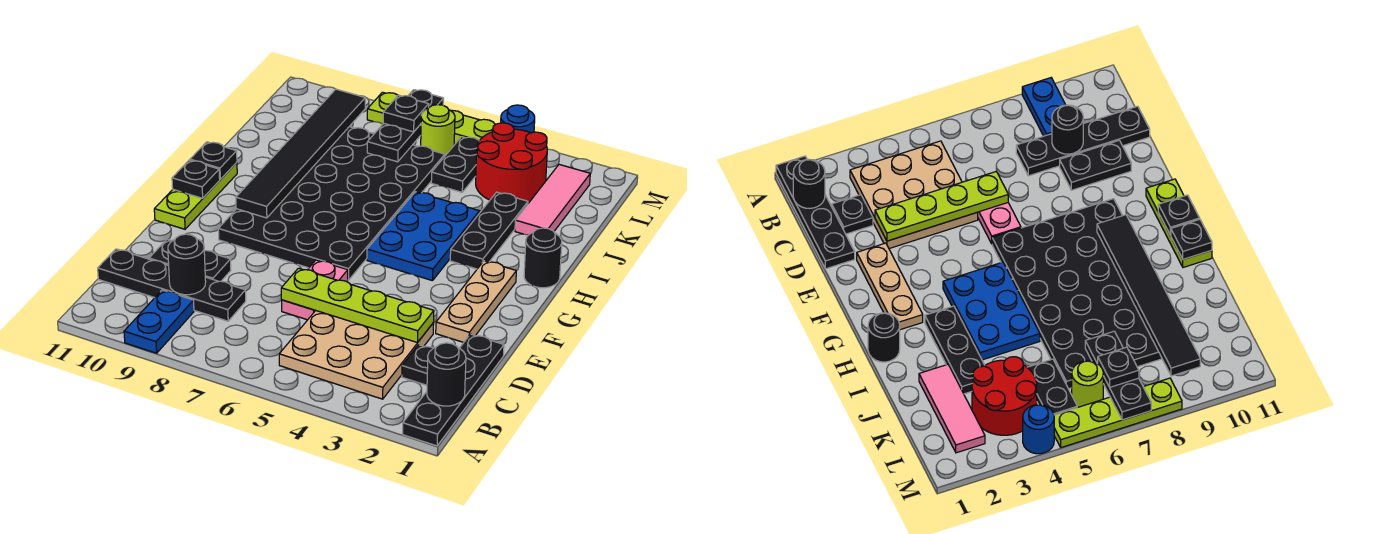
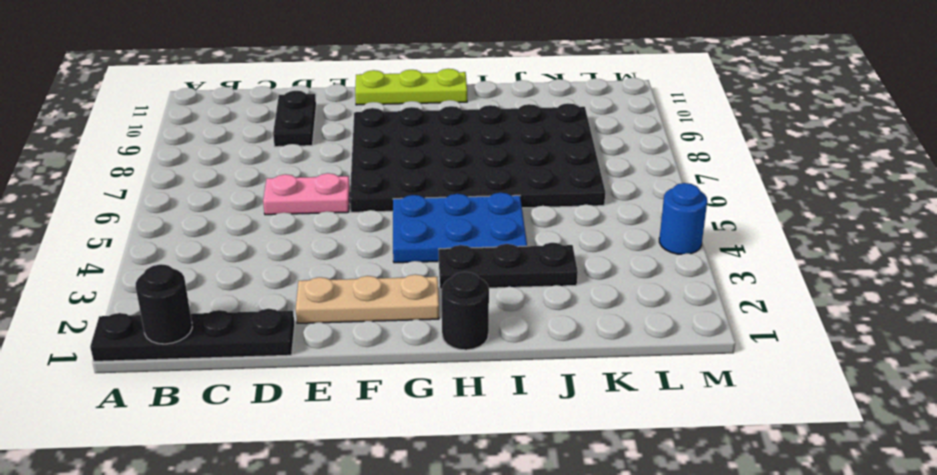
none -> blue 1x2 plate [124,290,194,353]
none -> tan 3x3 plate [279,311,434,399]
none -> black 1x1 plate [402,345,433,385]

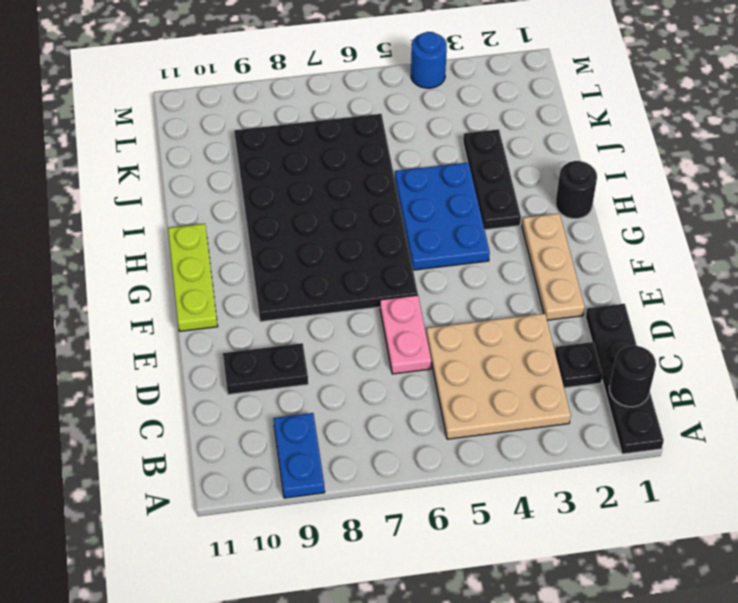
none -> black 1x4 plate [98,249,246,321]
none -> pink 1x3 tile [515,165,590,235]
none -> red 2x2 round brick [476,123,547,202]

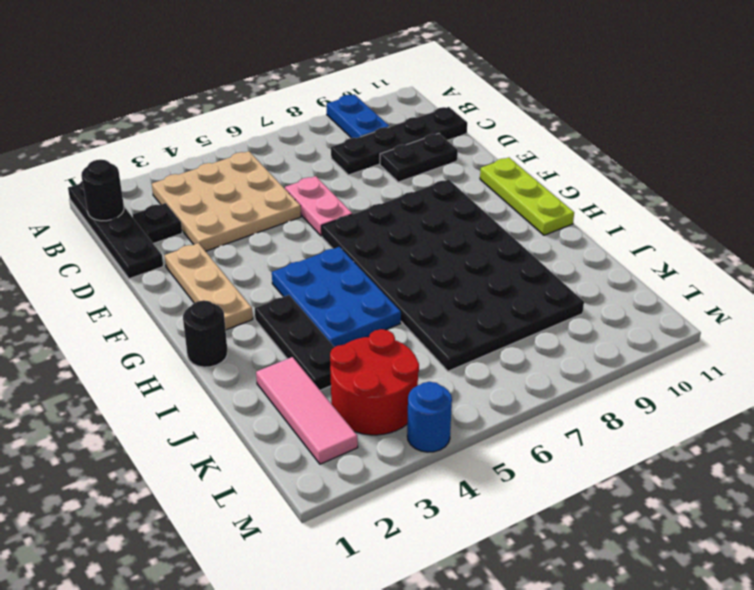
none -> black 1x2 plate [431,137,479,192]
none -> lime 1x1 round brick [421,105,455,156]
none -> lime 1x4 plate [367,92,496,145]

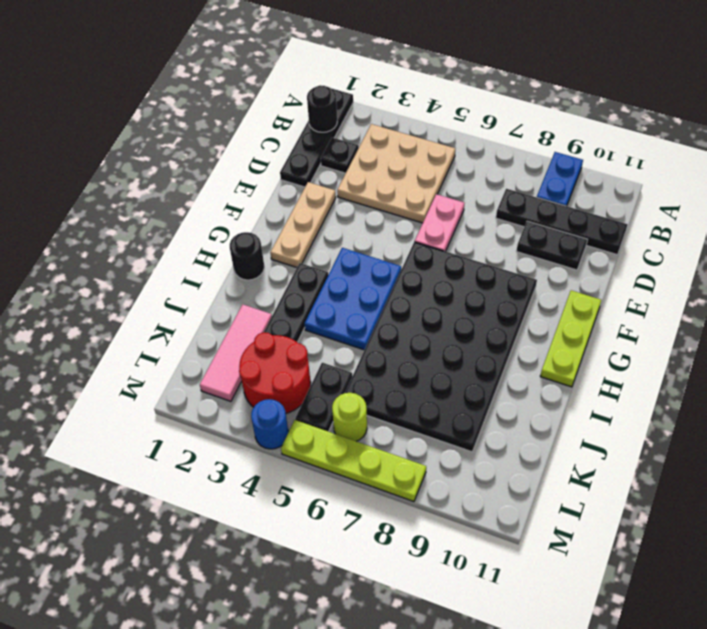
none -> black 1x1 round brick [168,234,206,295]
none -> lime 1x4 plate [281,268,434,343]
none -> black 1x6 tile [236,89,365,218]

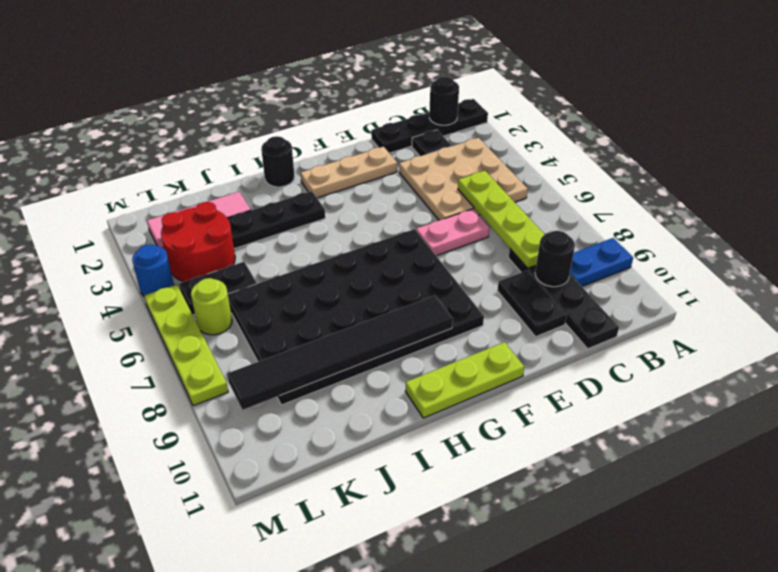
lime 1x4 plate [458,171,545,268] -> lime 1x4 plate moved to [281,268,434,343]
none -> blue 2x3 plate [367,192,480,281]
none -> black 1x1 plate [172,160,220,198]
none -> black 1x1 plate [190,142,237,180]

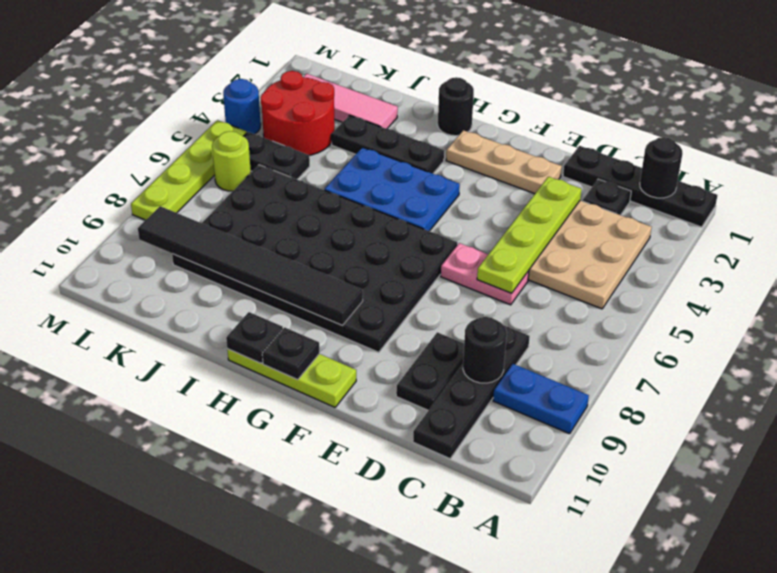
none -> black 1x3 plate [367,90,444,162]
none -> black 1x1 plate [383,95,429,132]

